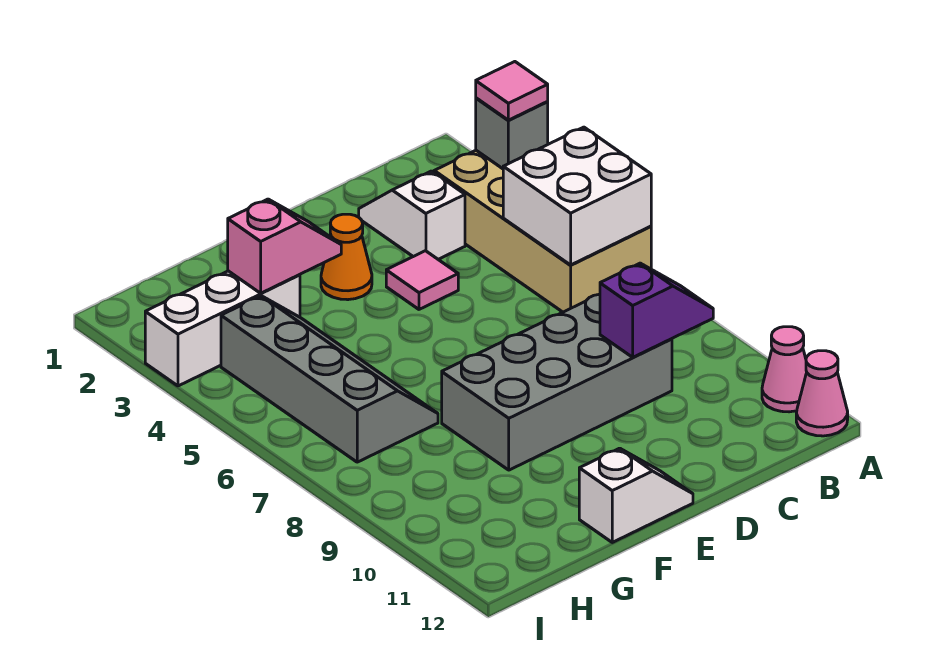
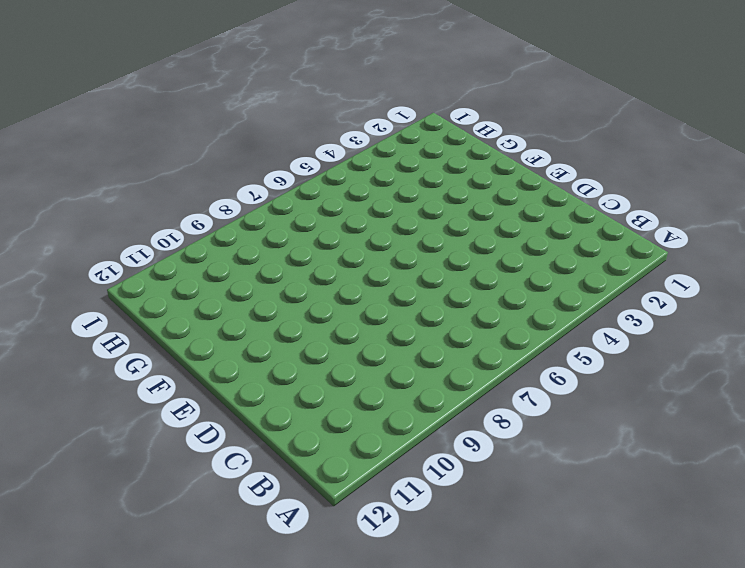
none -> tan 2x4 brick [434,150,651,312]
none -> pink 1x1 cone [762,327,807,412]
none -> pink 1x1 cone [796,351,848,436]

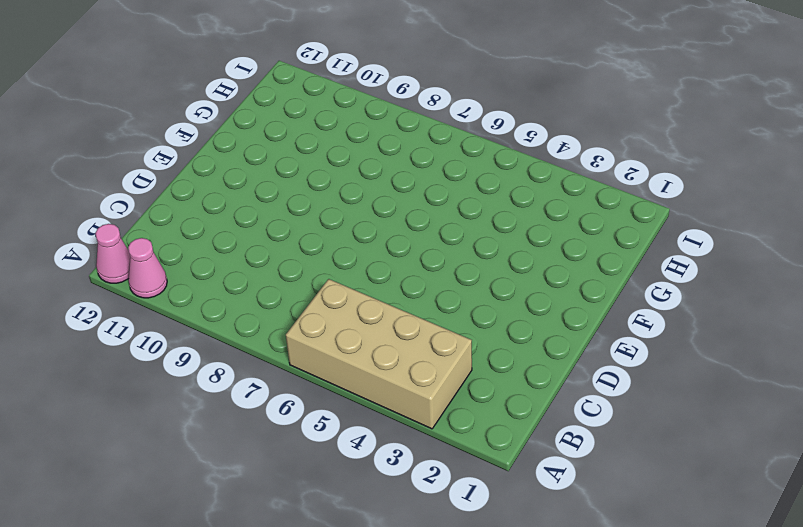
none -> white 1x2 slope [359,171,465,259]
none -> grey 2x4 brick [442,294,672,470]
none -> pink 1x1 tile [386,251,458,309]

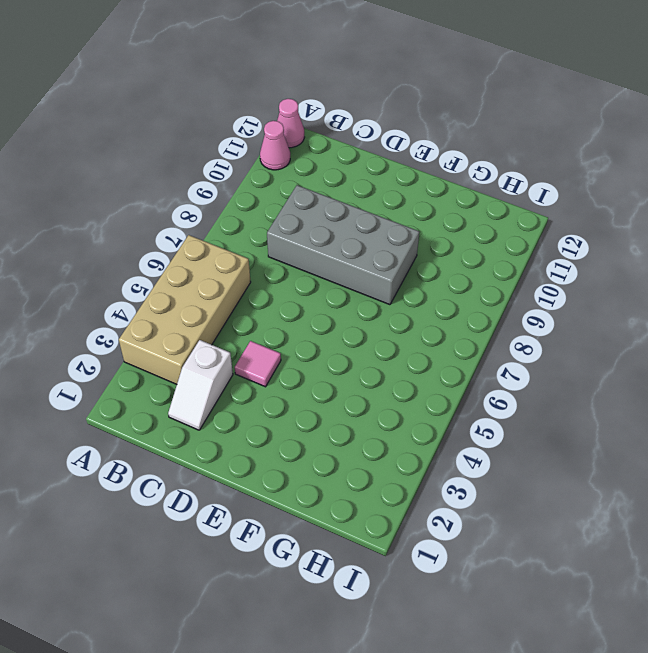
none -> orange 1x1 cone [321,214,372,300]
none -> white 1x2 slope [579,448,693,542]
none -> white 1x3 brick [145,271,300,386]

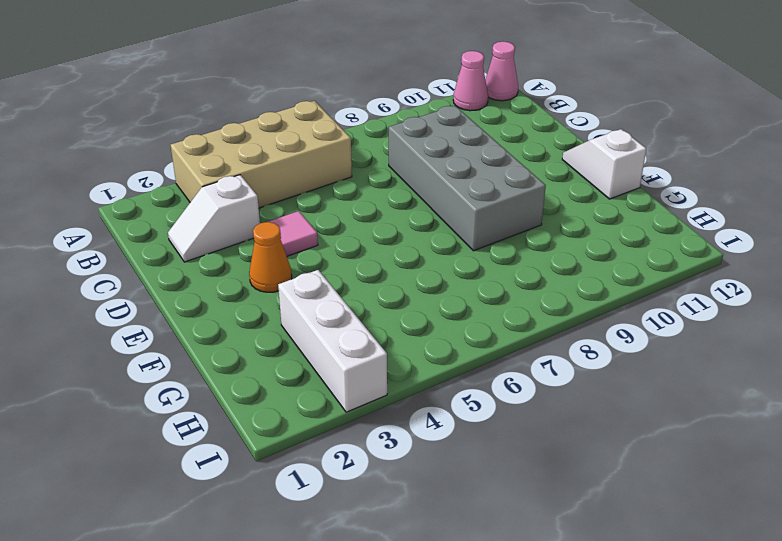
none -> grey 2x4 slope [221,296,438,462]
none -> grey 1x1 brick [476,98,548,169]
none -> white 2x2 brick [503,127,651,265]

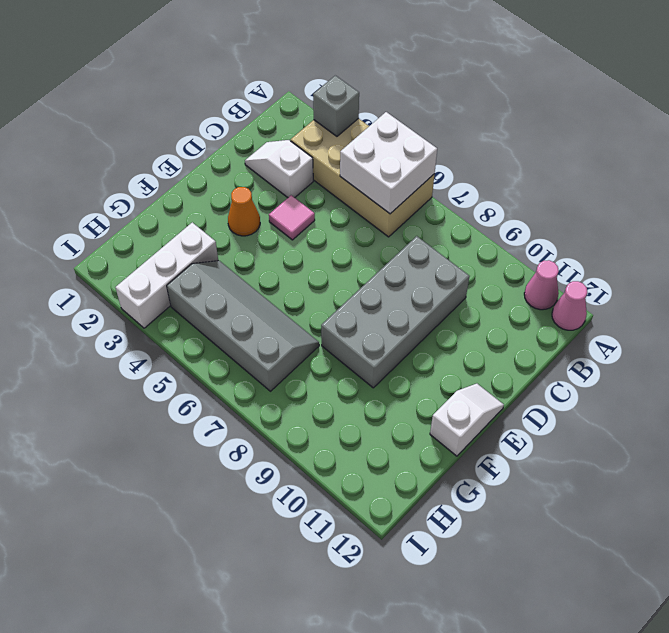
none -> purple 1x2 slope [600,263,713,357]
none -> pink 1x2 slope [228,199,341,293]
none -> pink 1x1 tile [476,62,548,120]

